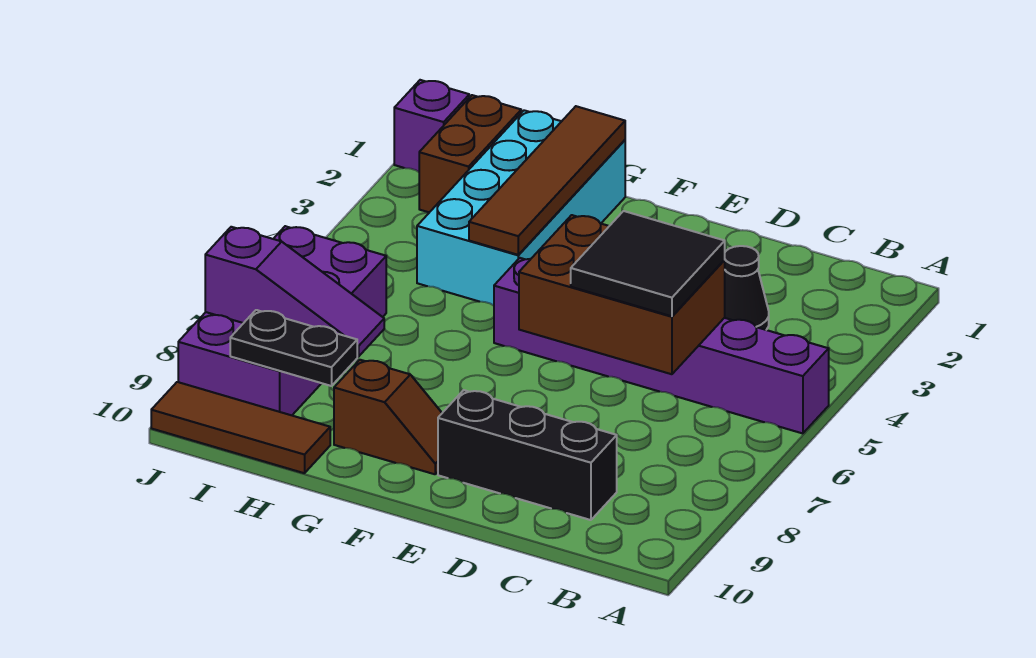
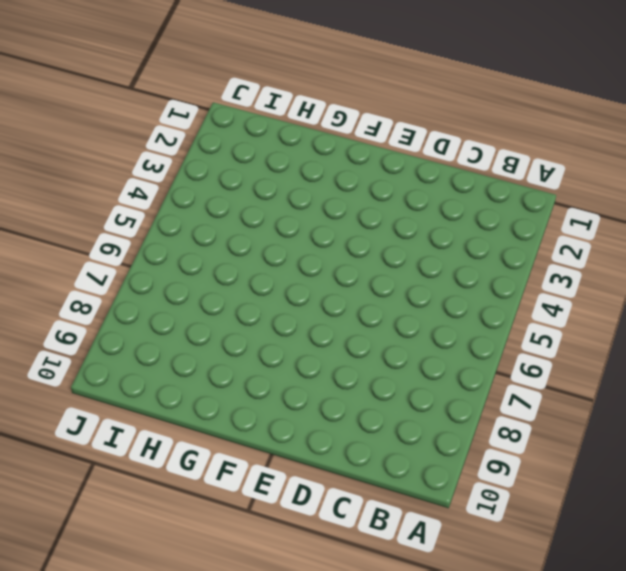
none -> purple 1x6 brick [494,258,829,433]
none -> black 1x1 cone [725,246,769,330]
none -> black 1x3 brick [438,390,617,520]

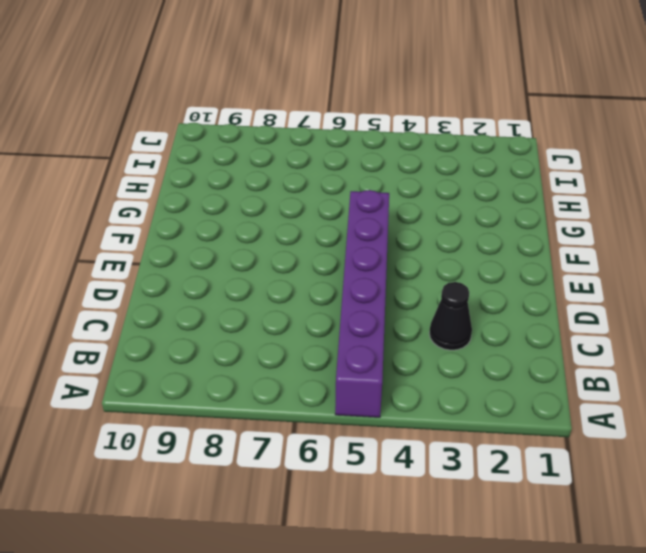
none -> black 1x3 brick [438,390,617,520]
none -> brown 1x2 slope [334,360,442,474]
none -> cyan 2x4 brick [417,110,625,306]

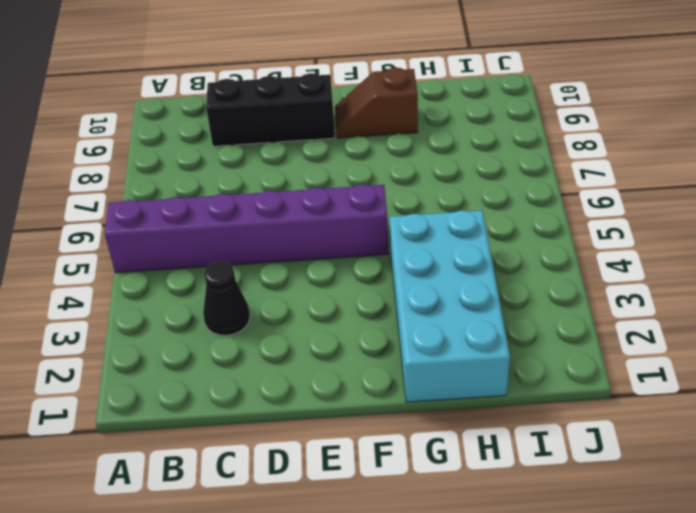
none -> brown 1x3 tile [151,382,330,473]
none -> brown 1x2 brick [419,95,521,212]
none -> purple 2x4 brick [178,226,386,415]

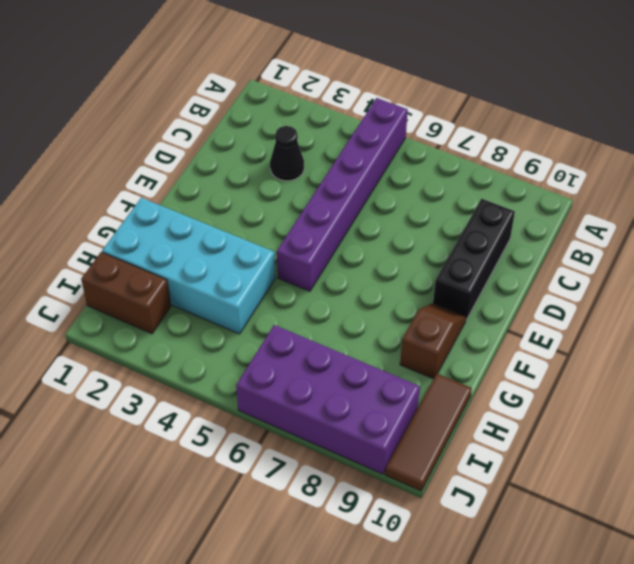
none -> purple 1x1 brick [394,80,469,172]
none -> brown 2x3 brick [519,215,725,374]
none -> brown 1x4 tile [469,106,625,255]

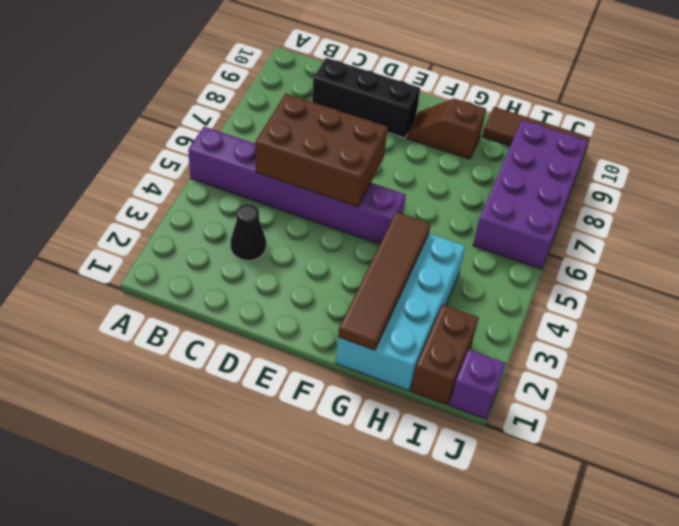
none -> purple 1x3 slope [205,227,384,357]
none -> black 1x2 plate [230,310,357,386]
none -> black 2x2 tile [571,211,725,316]

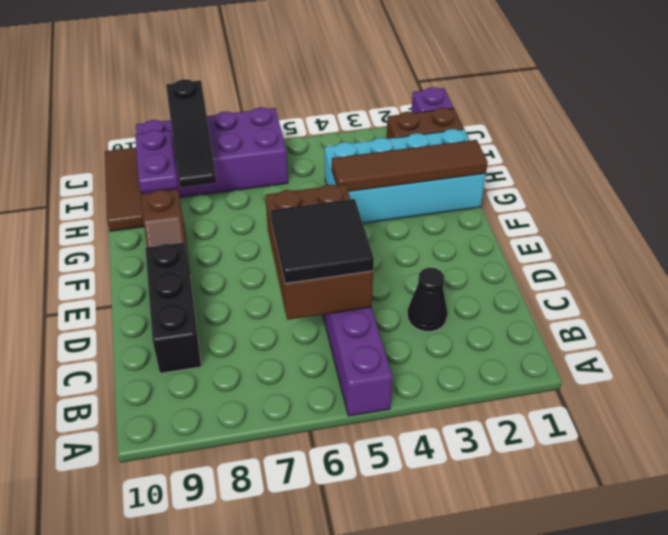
black 1x3 slope [166,79,217,188] -> purple 1x3 slope [205,227,384,357]
purple 1x2 plate [135,130,178,192] -> black 1x2 plate [230,310,357,386]

